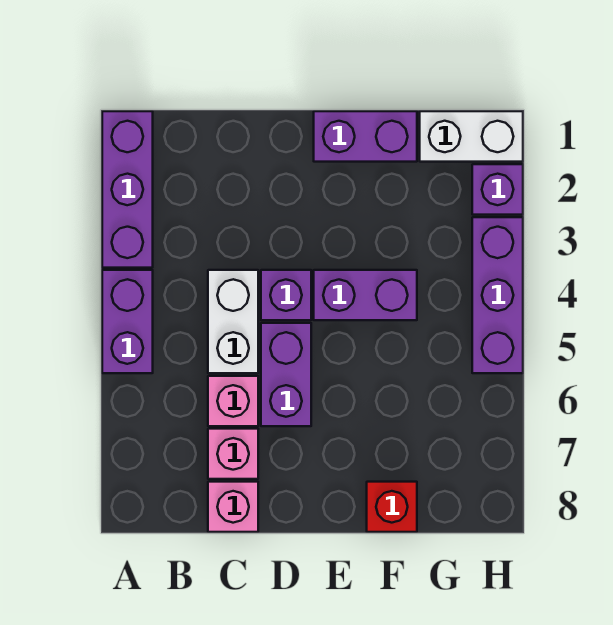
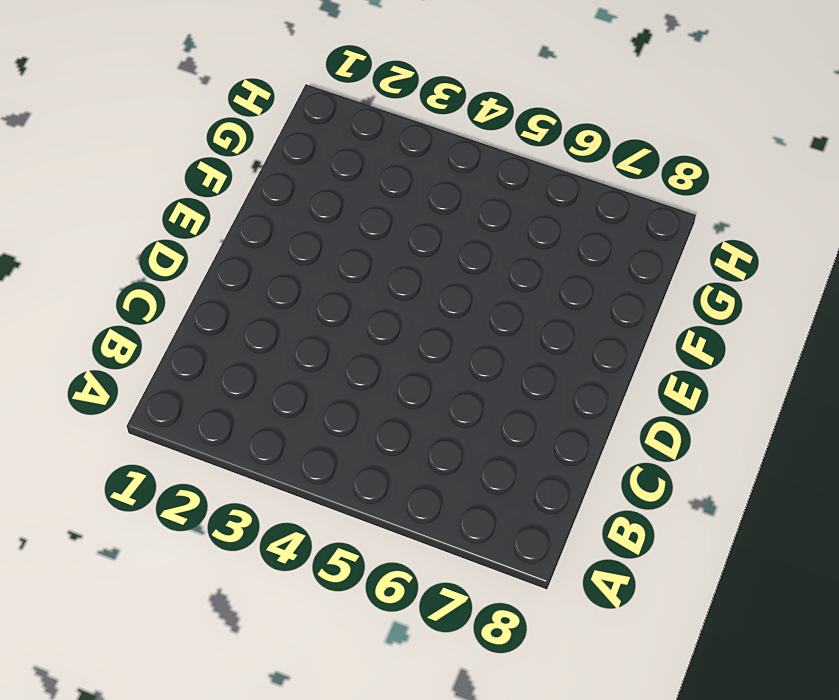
none -> purple 1x3 brick [102,111,153,268]
none -> purple 1x2 brick [102,270,153,373]
none -> white 1x2 brick [208,270,258,373]

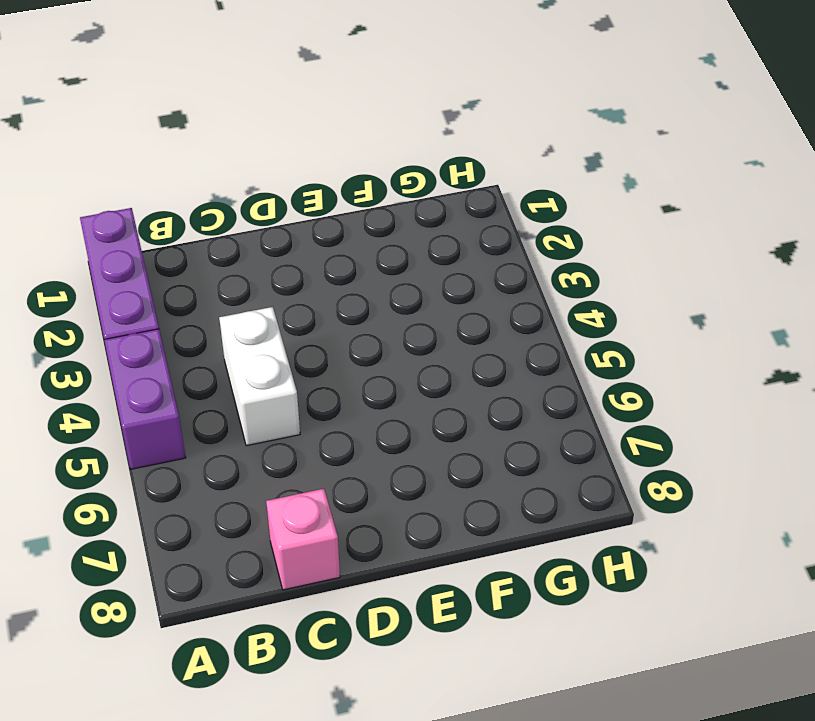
none -> pink 1x1 brick [208,376,258,426]
none -> pink 1x1 brick [208,429,258,479]
none -> purple 1x1 brick [261,270,311,320]

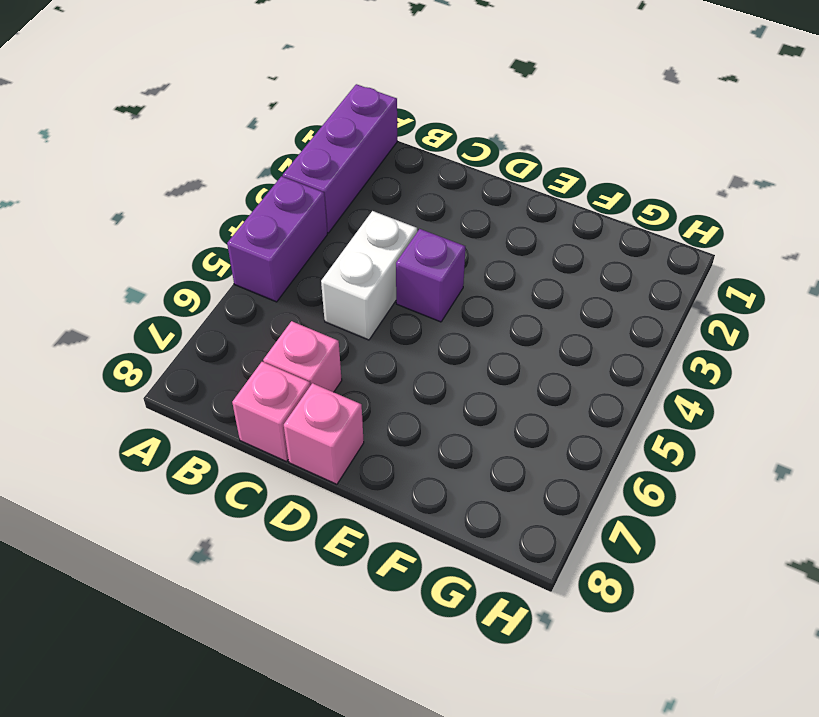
pink 1x1 brick [284,383,364,484] -> pink 1x1 brick moved to [208,376,258,426]
none -> purple 1x2 brick [261,323,311,426]
none -> purple 1x2 brick [314,111,417,162]
none -> purple 1x2 brick [314,270,417,320]

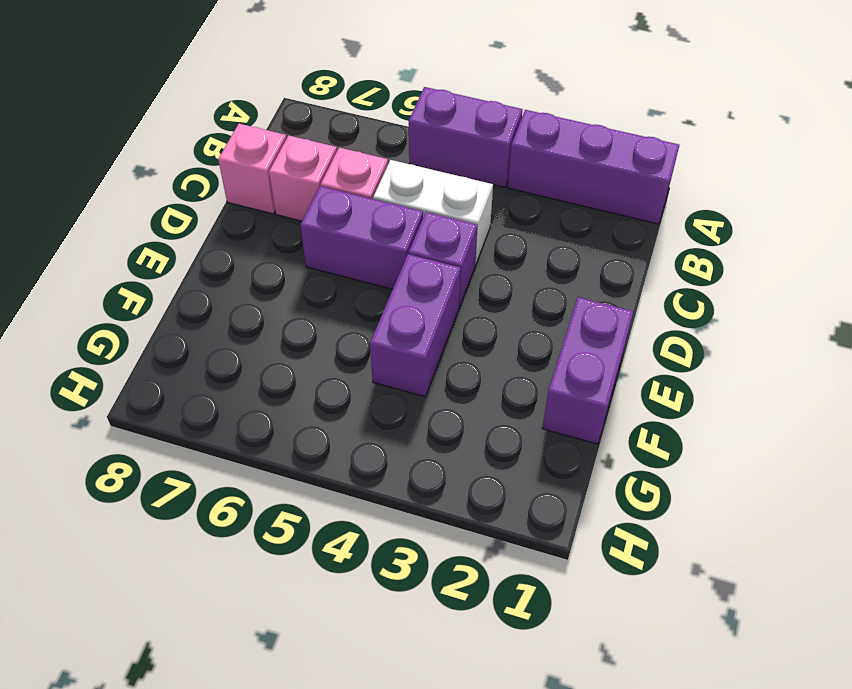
none -> red 1x1 brick [367,482,417,532]
none -> white 1x2 brick [420,111,523,162]
none -> purple 1x1 brick [472,164,523,215]

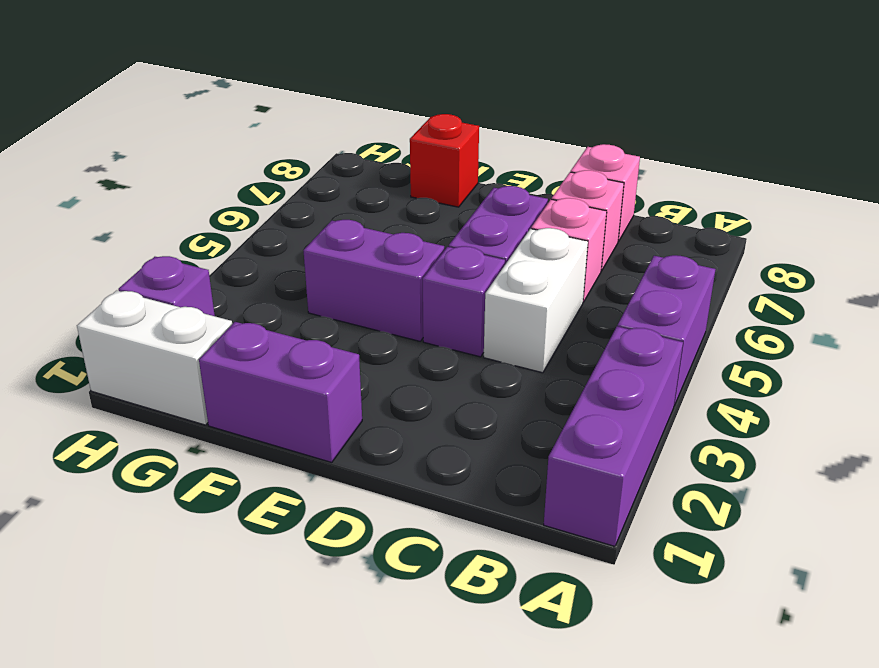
none -> purple 1x3 brick [472,217,523,373]

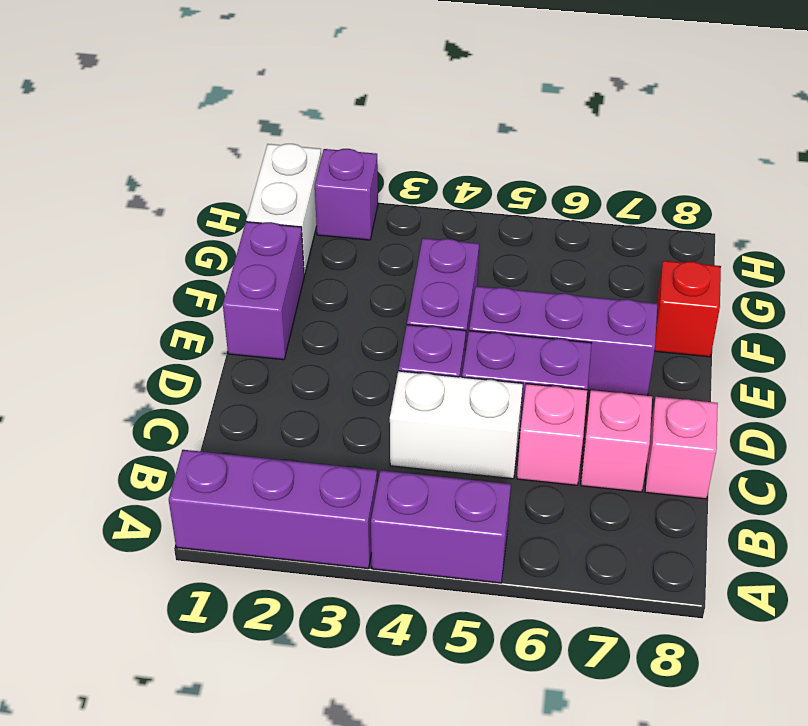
purple 1x3 brick [469,286,657,396] -> purple 1x3 brick moved to [472,217,523,373]

